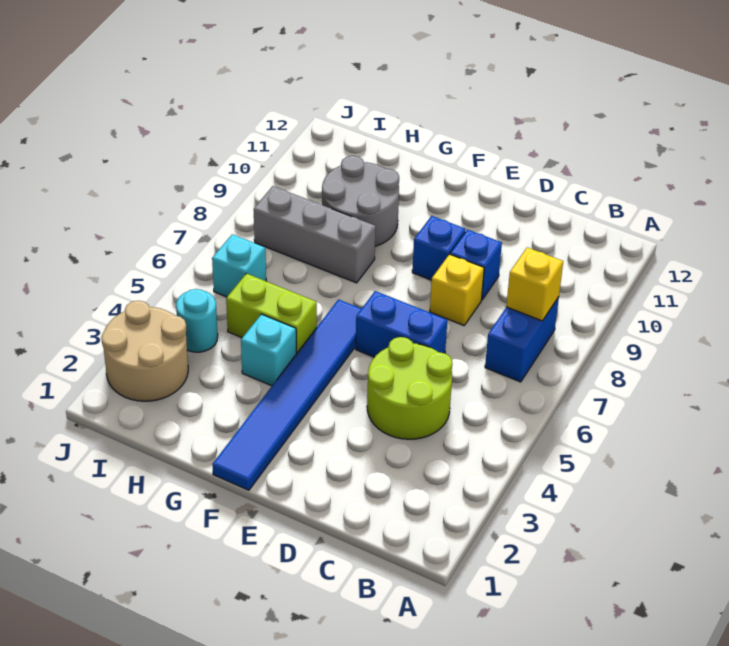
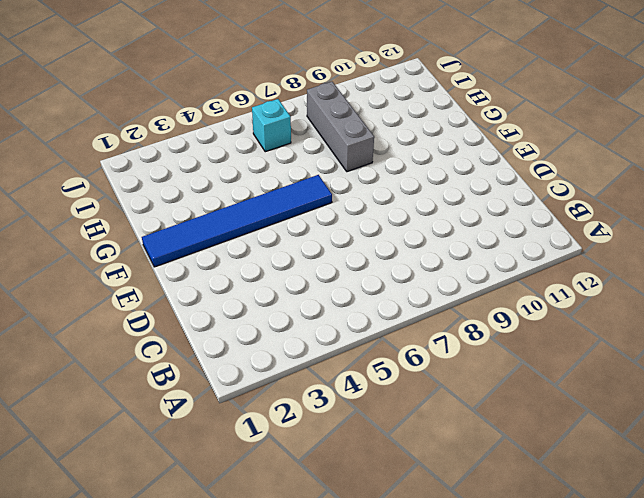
none -> blue 1x2 brick [485,297,559,382]
none -> lime 2x2 round brick [367,337,452,439]
none -> blue 1x2 brick [356,291,447,357]

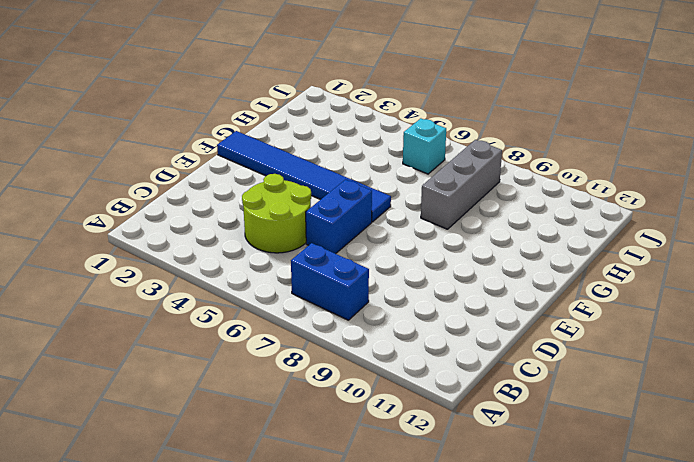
none -> yellow 1x1 brick [430,254,484,325]
none -> blue 1x1 brick [450,229,502,300]
none -> blue 1x1 brick [412,216,466,280]

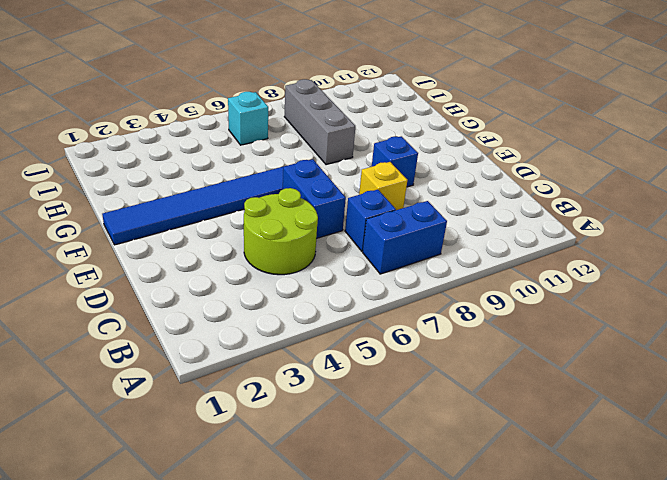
blue 1x1 brick [345,190,396,251] -> blue 1x1 brick moved to [450,229,502,300]
none -> cyan 1x1 brick [241,314,296,386]
none -> lime 1x2 brick [226,274,317,354]
none -> grey 2x2 round brick [322,156,399,246]

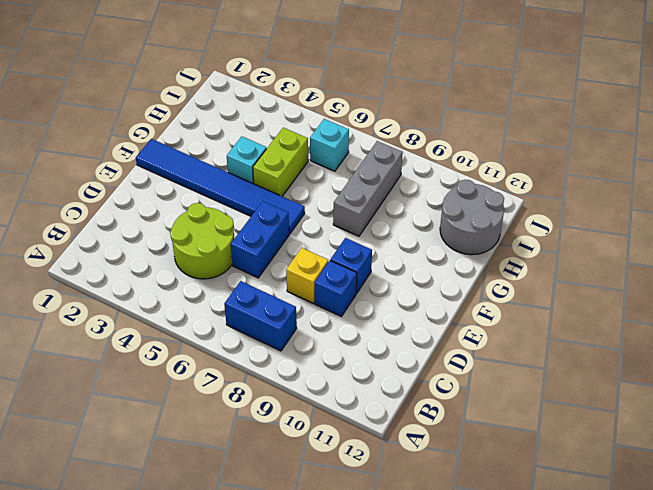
grey 2x2 round brick [440,180,504,255] -> grey 2x2 round brick moved to [322,156,399,246]
none -> tan 2x2 round brick [101,301,188,401]
none -> cyan 1x1 round brick [176,289,218,352]
none -> yellow 1x1 brick [506,247,563,321]

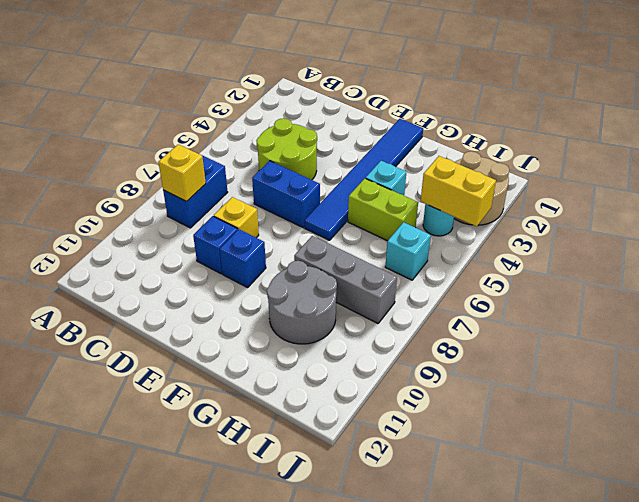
yellow 1x2 brick [421,156,496,226] -> none

